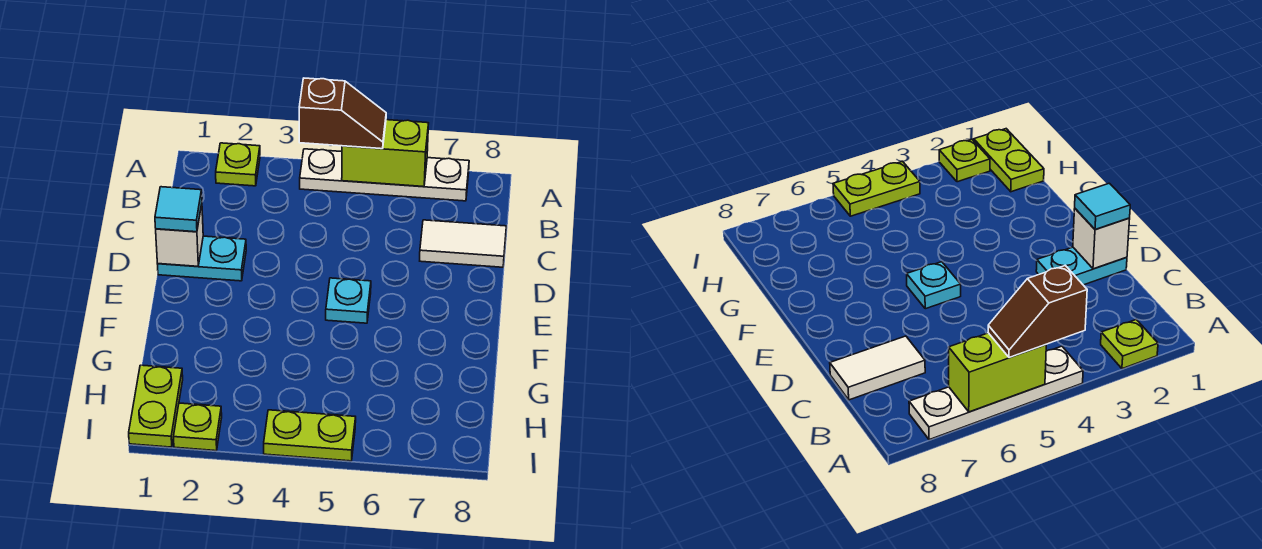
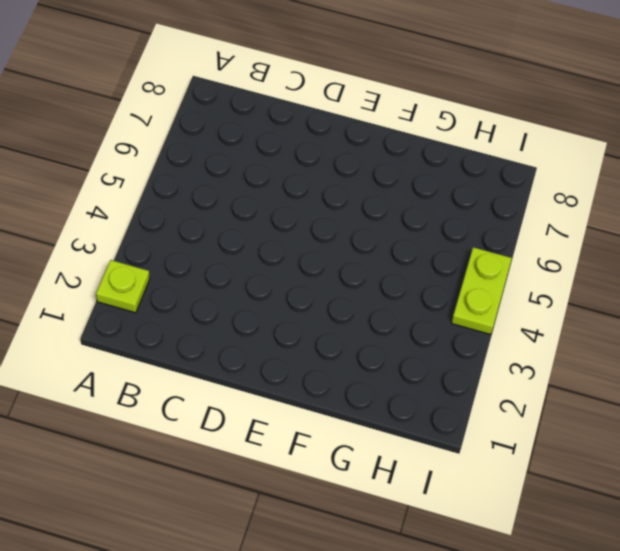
none -> white 1x4 plate [300,149,469,201]
none -> white 1x2 tile [420,220,506,267]
none -> cyan 1x2 plate [158,236,246,281]

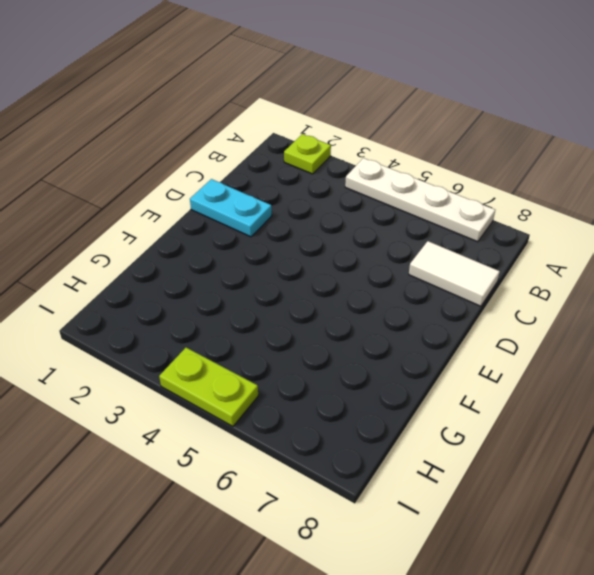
none -> cyan 1x1 plate [326,278,371,323]
none -> lime 1x2 plate [129,365,183,447]
none -> lime 1x1 plate [173,403,222,451]

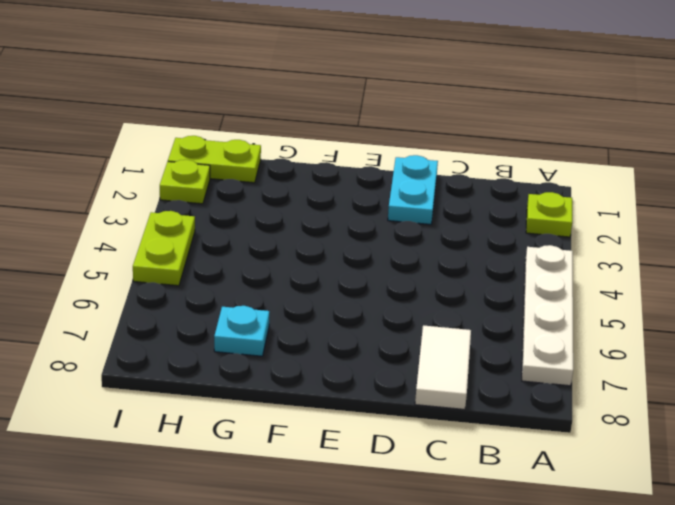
cyan 1x1 plate [214,306,269,356] -> cyan 1x1 plate moved to [326,278,371,323]
none -> lime 1x2 brick [342,120,429,187]
none -> white 1x1 brick [156,204,203,266]
none -> brown 1x2 slope [299,78,386,149]

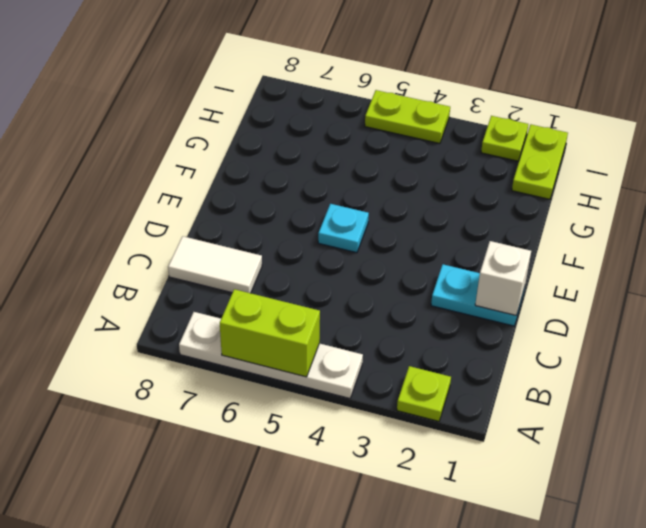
none -> brown 1x2 slope [299,78,386,149]
none -> cyan 1x1 tile [155,187,202,232]

